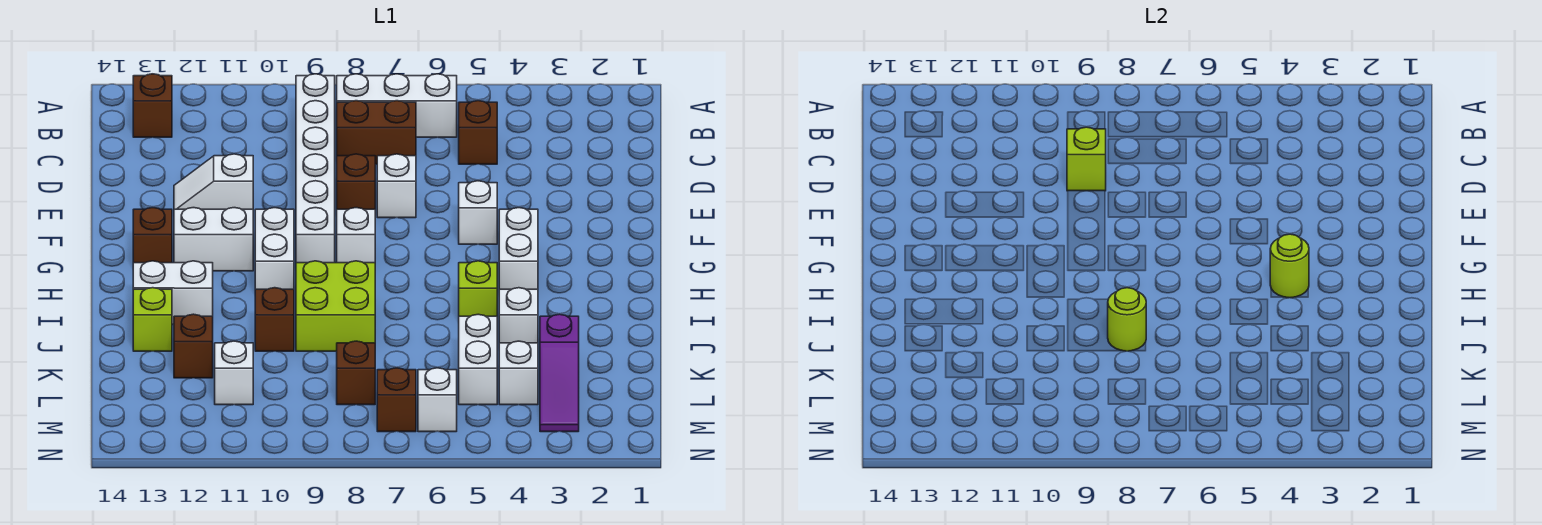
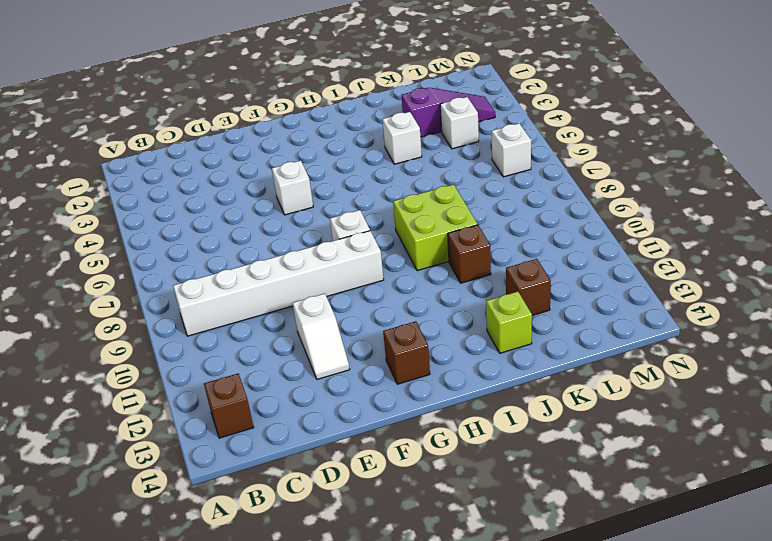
none -> white 1x3 brick [337,74,457,137]
none -> brown 1x1 brick [459,101,497,164]
none -> brown 1x2 brick [337,101,416,164]
none -> white 1x1 brick [377,154,416,218]

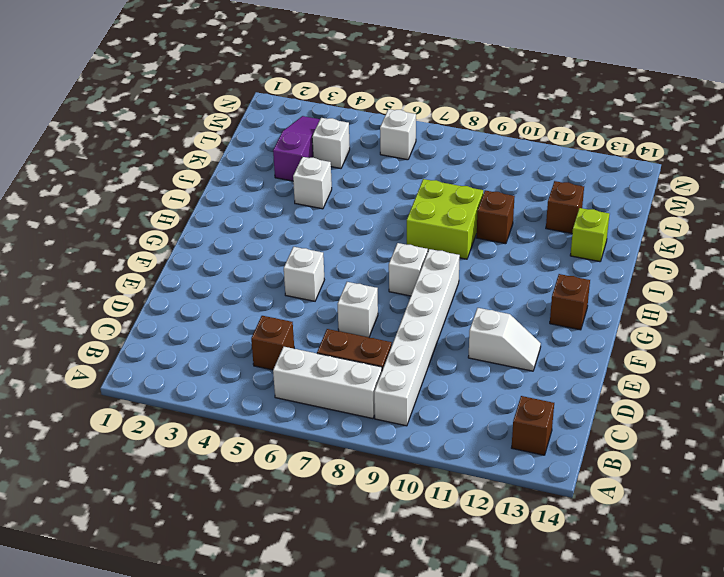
none -> brown 1x1 brick [337,154,375,209]
none -> white 1x2 brick [499,208,538,289]
none -> white 1x2 brick [255,208,294,289]
none -> white 1x2 brick [174,208,253,271]

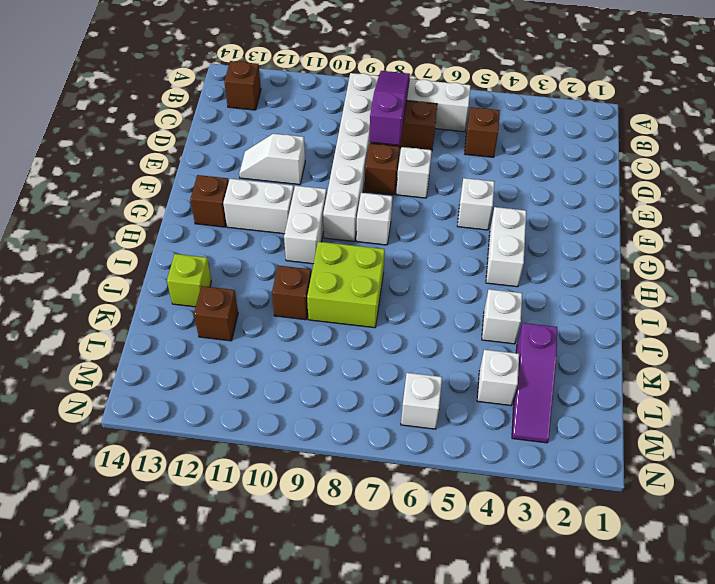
purple 1x3 slope [369,71,410,145] -> none
none -> lime 1x1 brick [459,261,497,316]
none -> white 1x2 brick [133,261,213,325]
none -> white 1x2 brick [459,314,497,405]
none -> brown 1x1 brick [337,341,375,405]

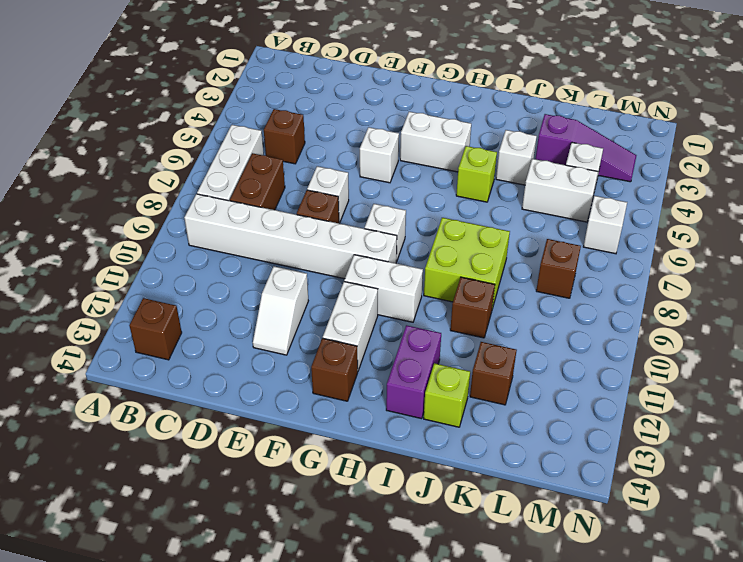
purple 1x2 brick [386,325,441,419] -> white 1x2 brick [133,261,213,325]
none -> white 1x1 brick [215,341,253,405]
none -> brown 1x1 brick [377,368,416,432]
none -> lime 1x1 brick [1067,127,1106,191]
none -> lime 1x1 round brick [1270,234,1309,298]

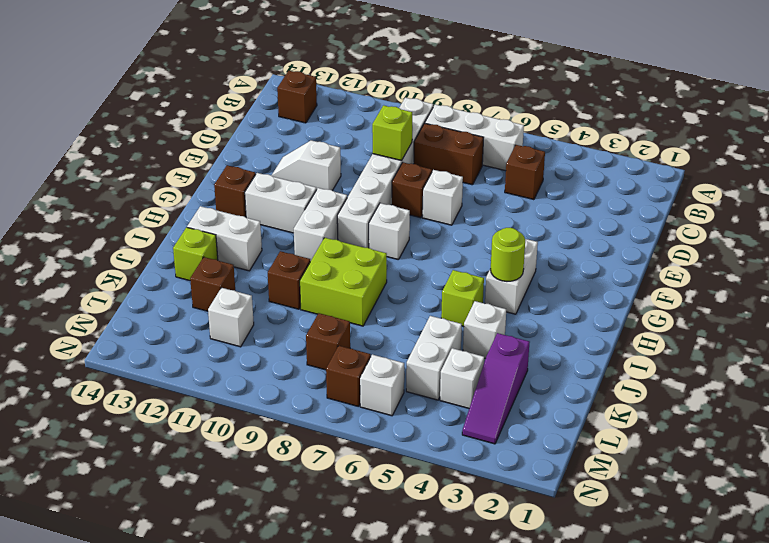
none -> white 1x1 brick [459,181,497,244]
none -> lime 1x1 round brick [1108,288,1146,351]

